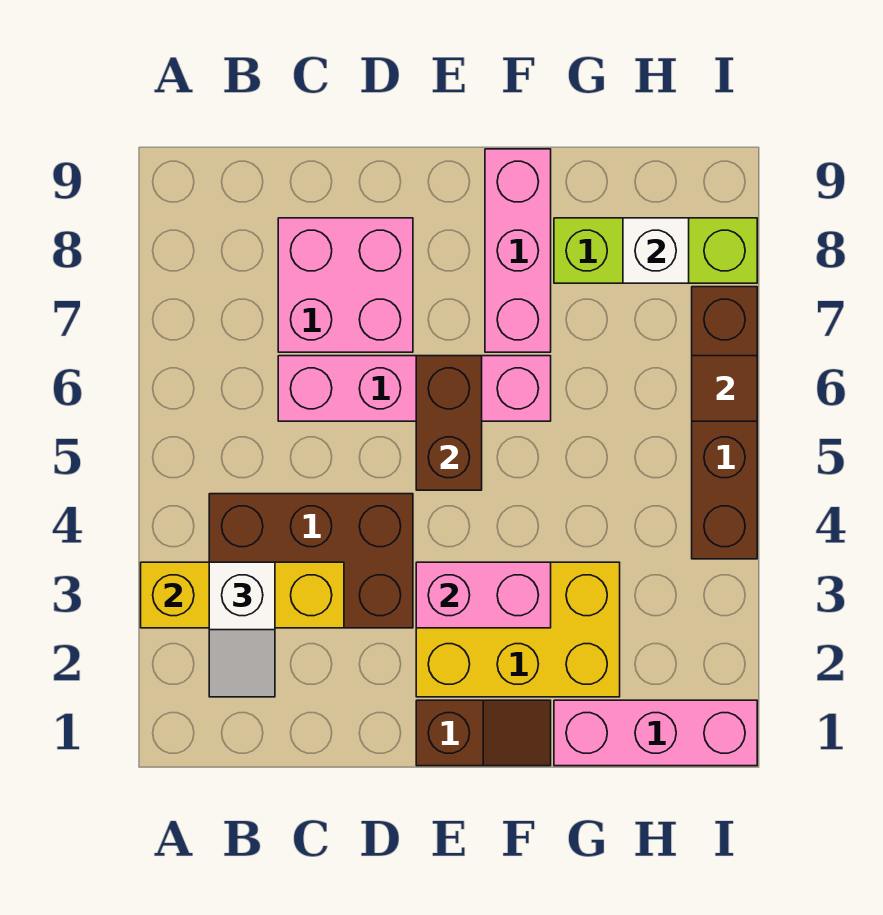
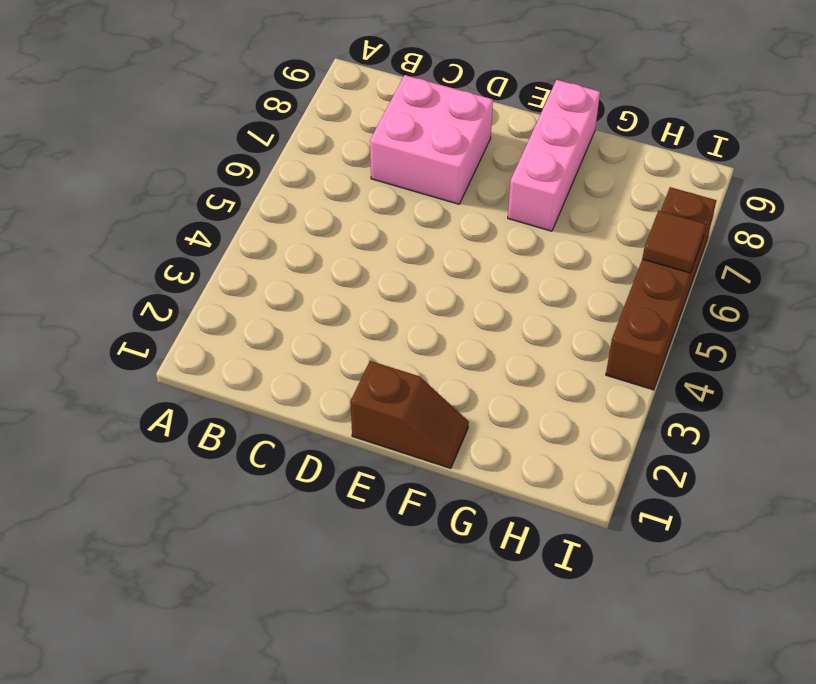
none -> brown 2x3 brick [209,494,413,628]
none -> pink 1x4 brick [278,356,551,421]
none -> yellow 2x3 brick [416,562,620,697]

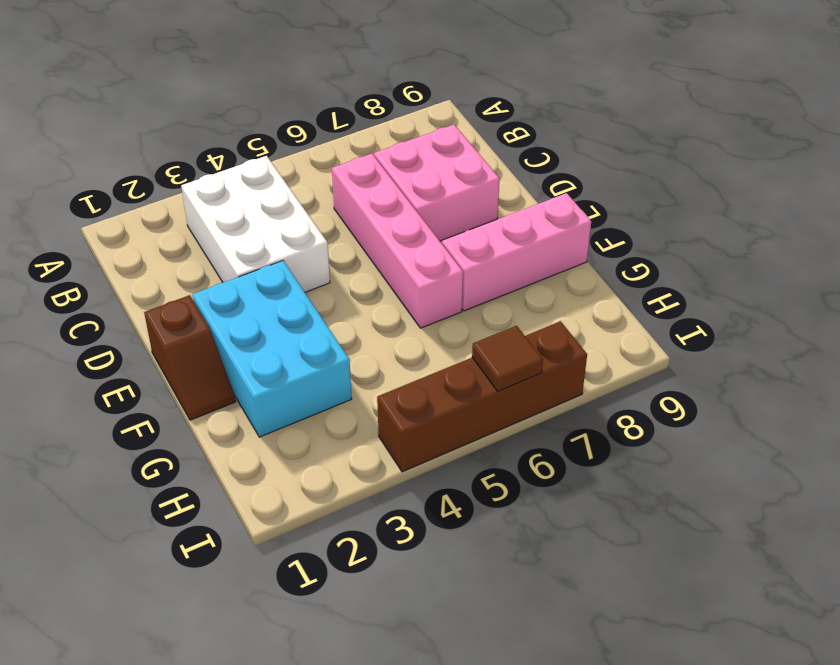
white 2x3 brick [181,156,330,292] -> brown 2x3 brick [209,494,413,628]
cyan 2x3 brick [192,261,352,437] -> yellow 2x3 brick [416,562,620,697]
none -> pink 1x3 brick [554,700,757,766]
none -> lime 1x3 brick [554,218,757,283]
none -> yellow 1x3 brick [141,562,344,628]

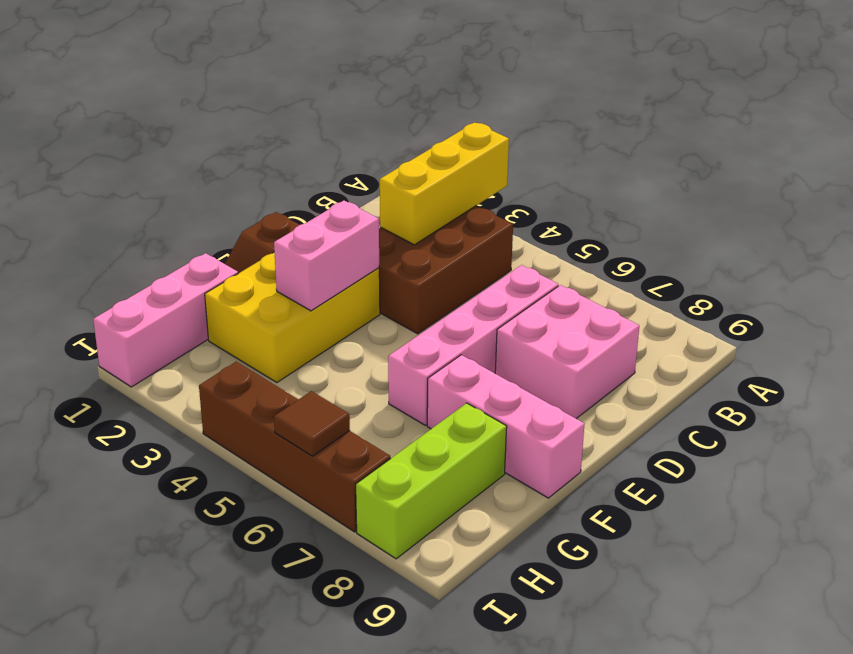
none -> brown 1x2 brick [416,356,482,490]
none -> white 1x1 brick [623,218,689,283]
none -> white 1x2 slope [209,562,275,697]

